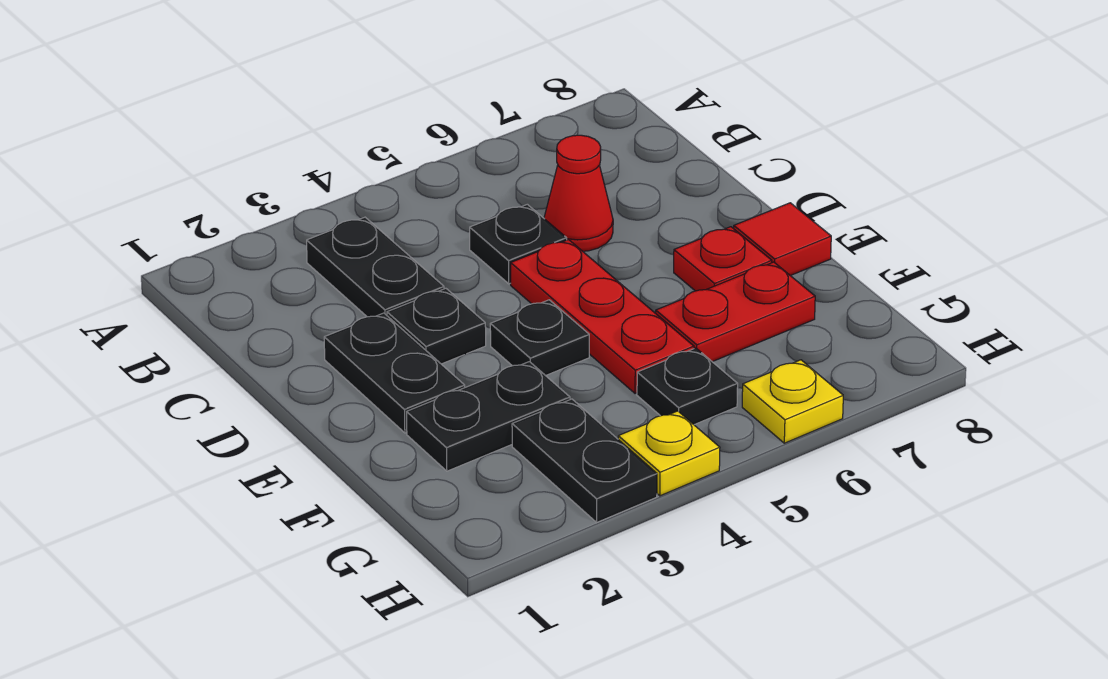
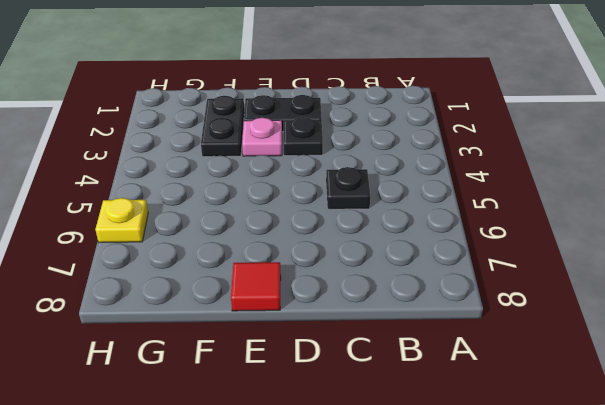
pink 1x1 plate [242,118,282,156] -> none
none -> black 1x2 plate [307,217,444,317]
none -> red 1x1 cone [544,135,613,251]
none -> red 1x3 plate [511,240,694,393]

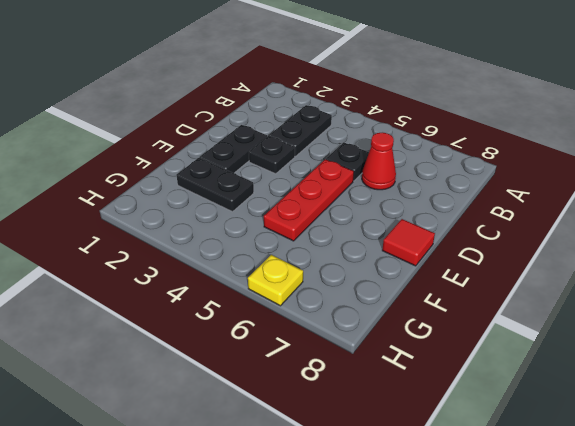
none -> black 1x1 plate [490,300,589,376]
none -> red 1x1 plate [674,227,772,291]
none -> red 1x2 plate [656,262,815,362]

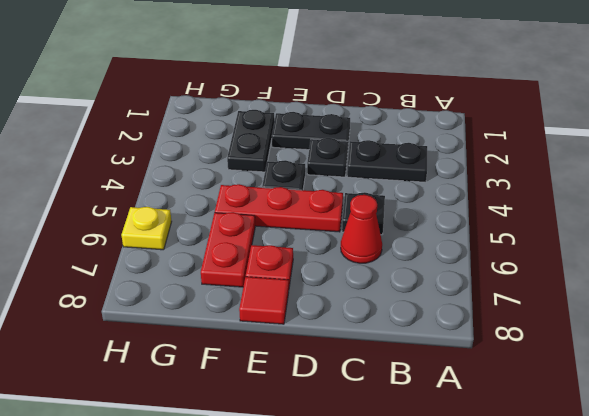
none -> black 1x2 plate [512,399,657,522]
none -> black 1x1 plate [637,348,738,425]
none -> yellow 1x1 plate [618,411,720,496]

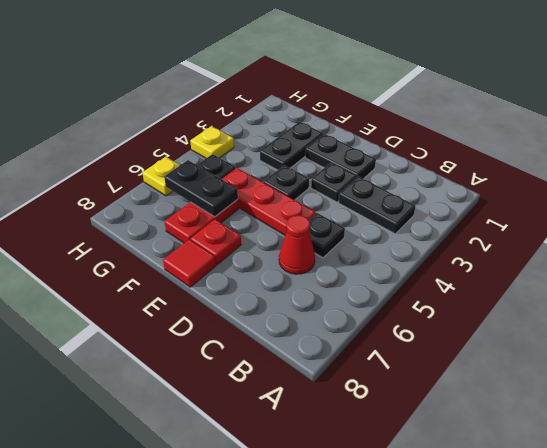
black 1x2 plate [164,160,238,217] -> black 1x2 plate moved to [512,399,657,522]

